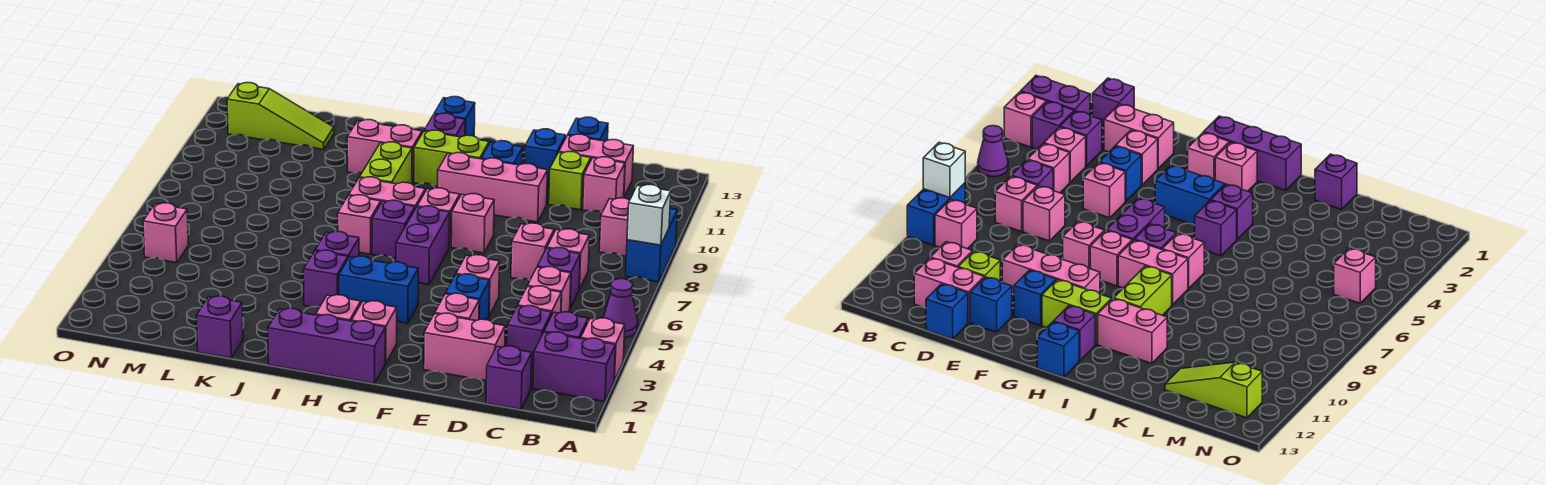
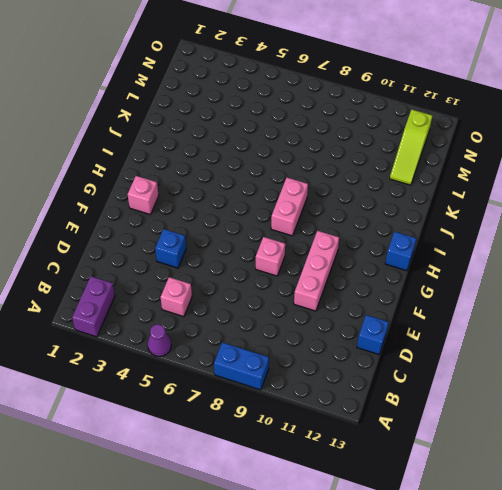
none -> pink 1x1 brick [581,318,625,381]
none -> purple 1x1 brick [544,312,588,338]
none -> pink 1x1 brick [599,198,630,256]
none -> purple 1x1 brick [486,346,532,410]

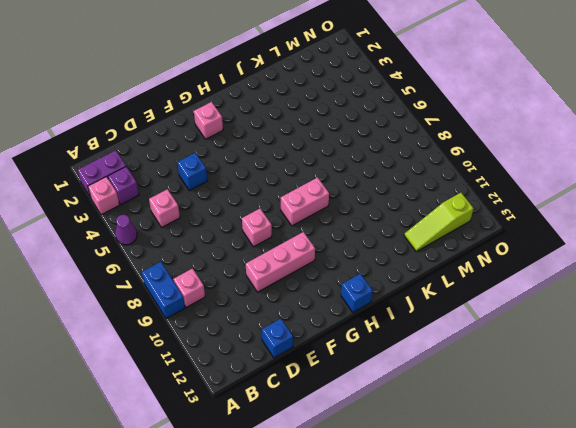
none -> purple 1x1 brick [486,346,532,410]
none -> purple 1x1 brick [507,306,552,367]
none -> pink 1x1 brick [518,286,561,314]
none -> purple 1x1 brick [537,248,580,308]

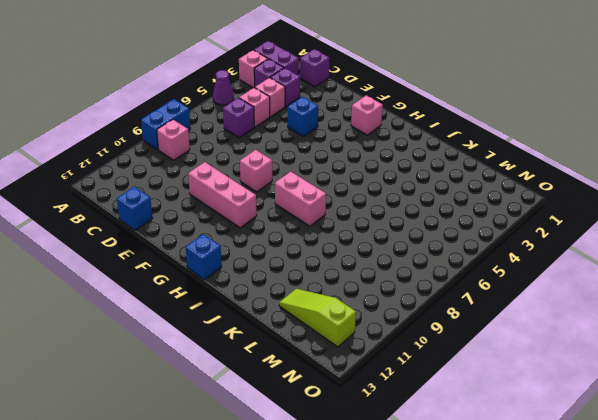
none -> pink 1x1 brick [547,229,589,289]
none -> pink 1x1 brick [583,157,625,212]
none -> pink 1x2 brick [559,134,633,197]
none -> pink 1x2 brick [424,313,505,381]

